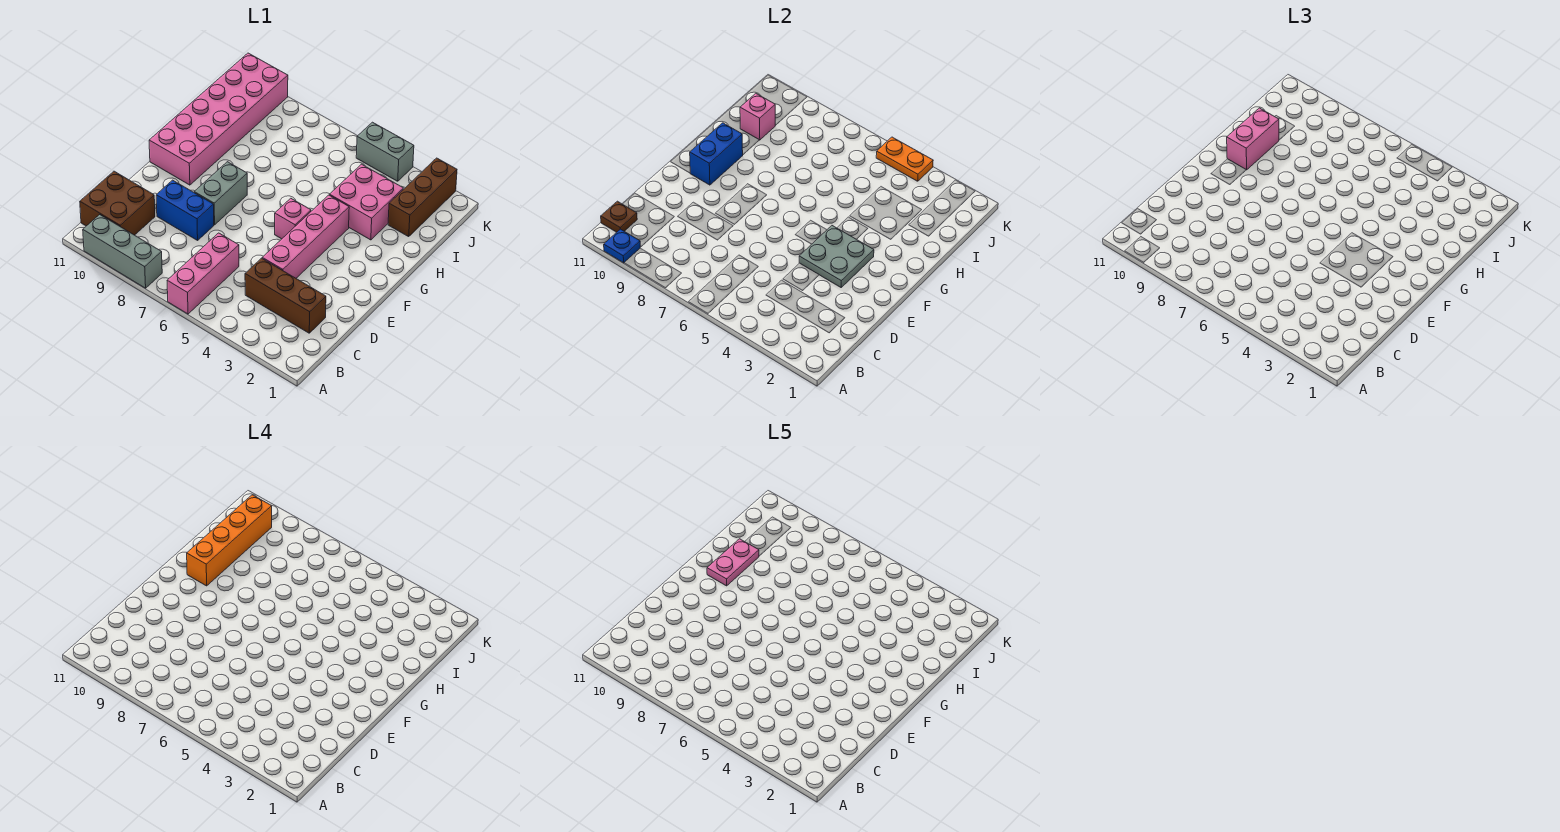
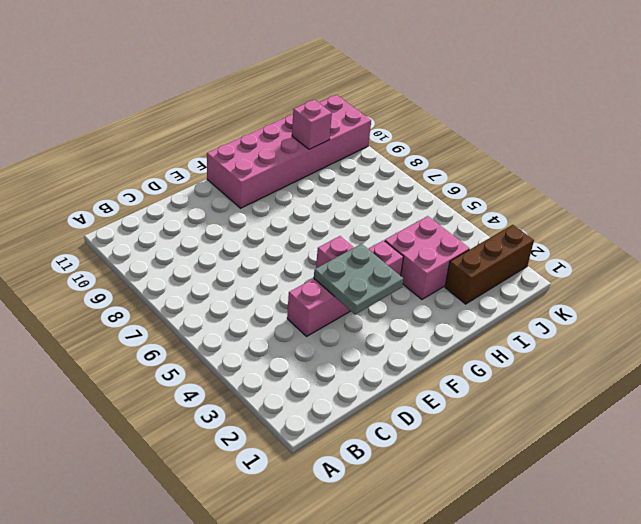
none -> pink 1x3 brick [167,233,239,314]
none -> grey 1x3 brick [83,215,162,288]
none -> brown 2x2 brick [80,171,155,235]

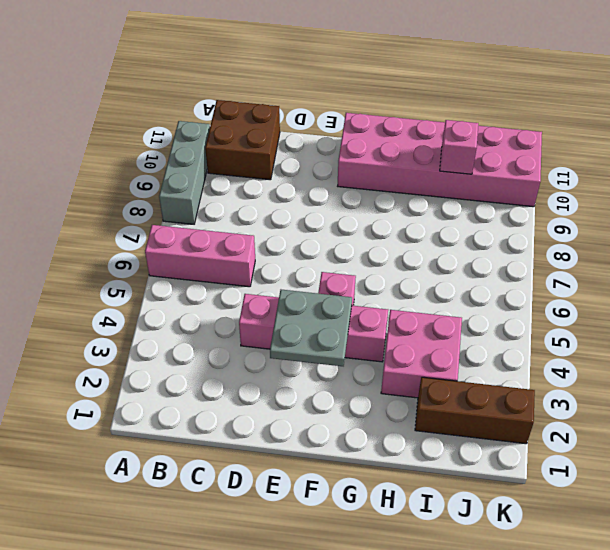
none -> brown 1x3 brick [245,258,326,333]
none -> blue 1x2 brick [156,180,214,240]
none -> grey 1x2 brick [194,162,247,225]

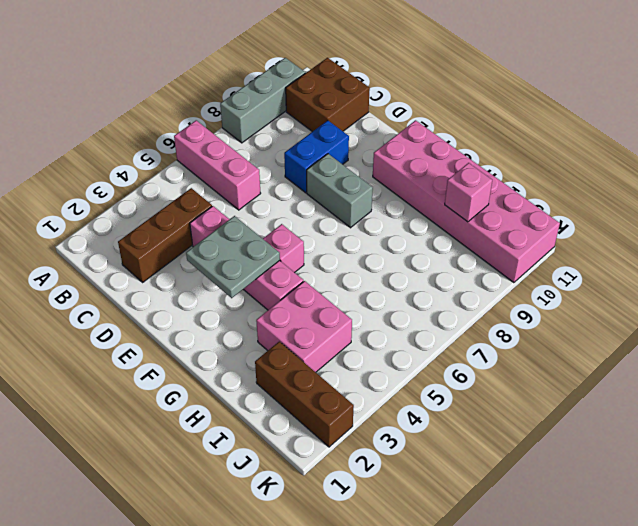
none -> grey 1x2 brick [356,122,414,181]
none -> blue 1x1 plate [604,229,640,263]
none -> brown 1x1 plate [601,201,637,232]

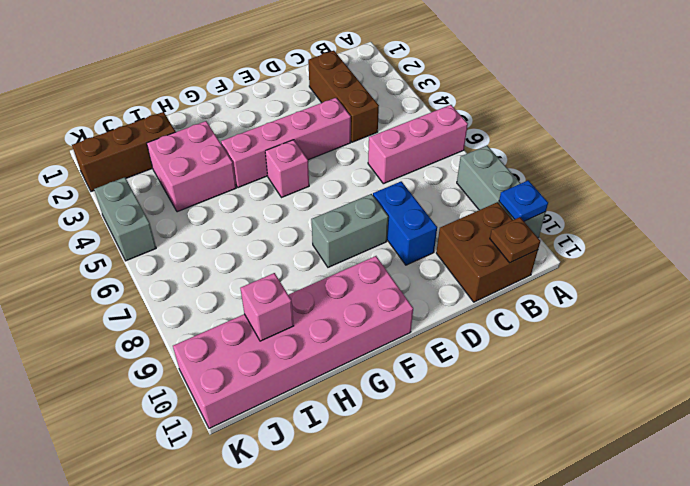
none -> grey 2x2 plate [799,226,874,287]
none -> blue 1x2 brick [690,123,743,185]
none -> orange 1x2 plate [876,137,933,181]

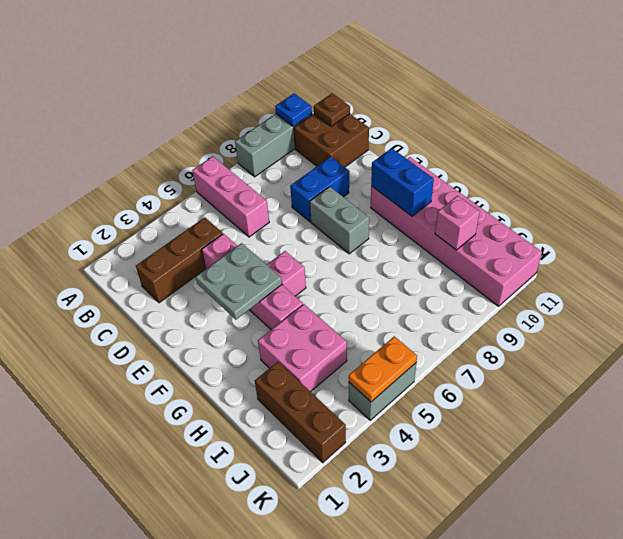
none -> pink 1x2 brick [1227,108,1279,170]
none -> orange 1x4 brick [187,495,272,586]
none -> pink 1x2 plate [707,539,759,586]

